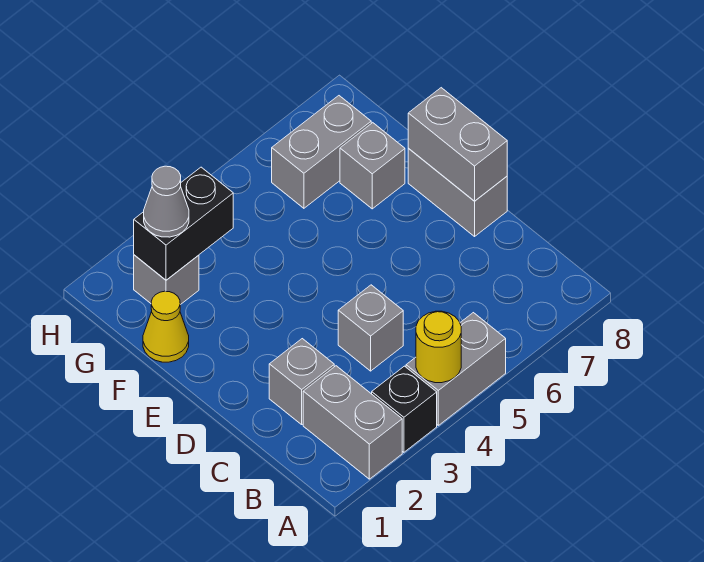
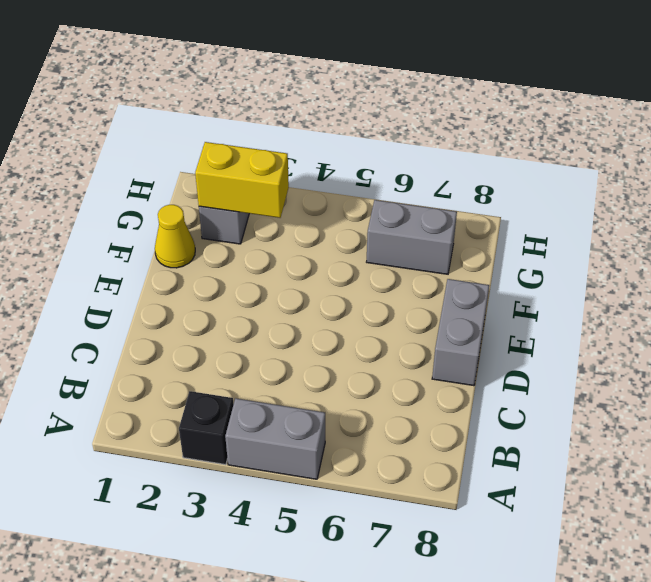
yellow 1x2 brick [195,142,289,218] -> black 1x2 brick [134,167,233,280]
none -> grey 1x2 brick [303,366,402,479]
none -> grey 1x1 brick [269,339,334,424]
none -> grey 1x1 brick [338,285,403,371]

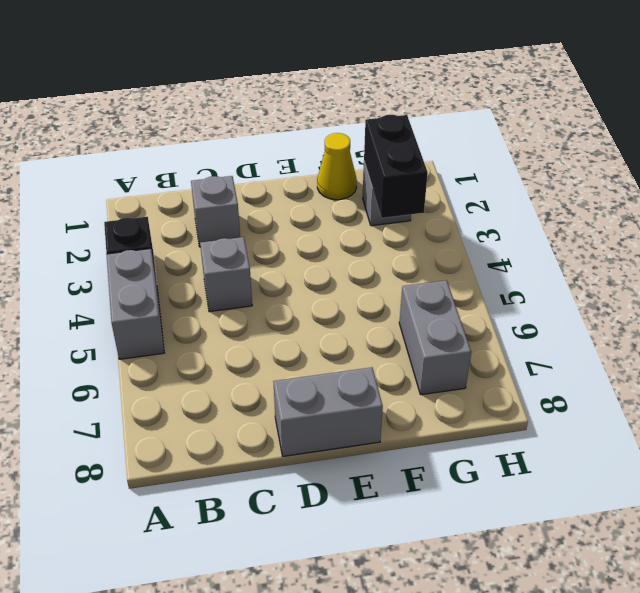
none -> grey 1x2 brick [303,366,402,479]
none -> grey 1x1 brick [340,123,405,209]
none -> yellow 1x1 round brick [416,311,461,383]

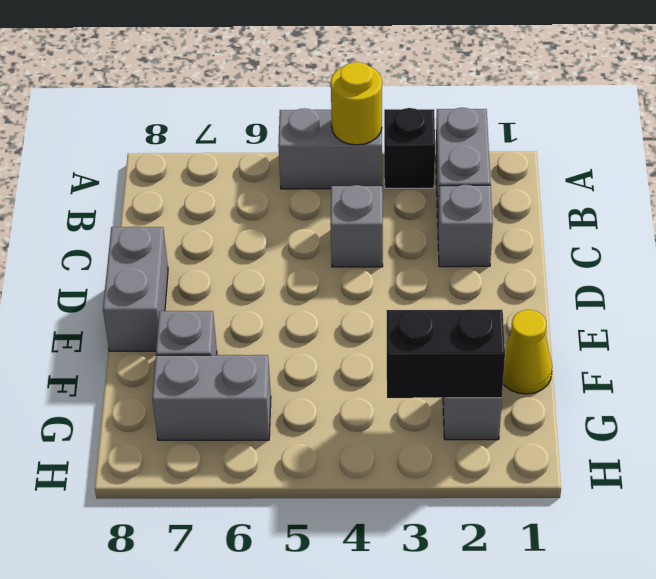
none -> grey 1x2 brick [408,88,507,201]
none -> grey 1x1 cone [144,166,189,237]

